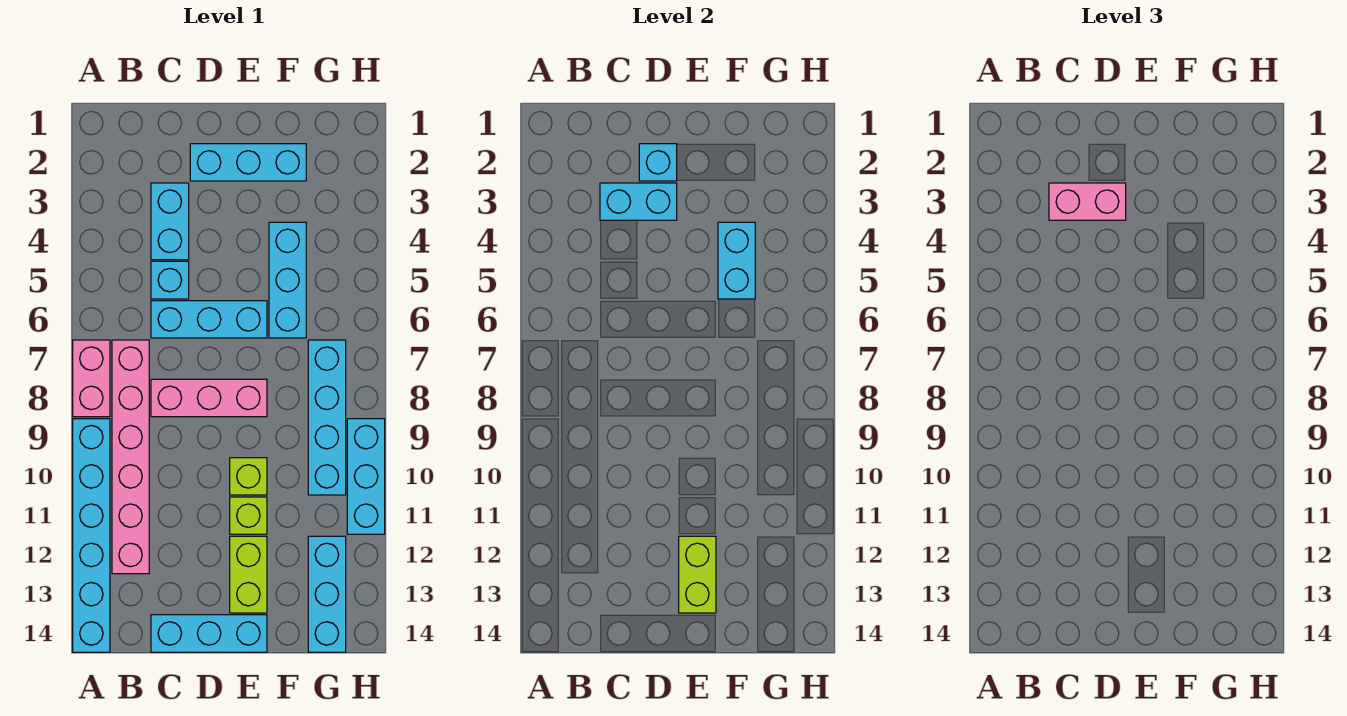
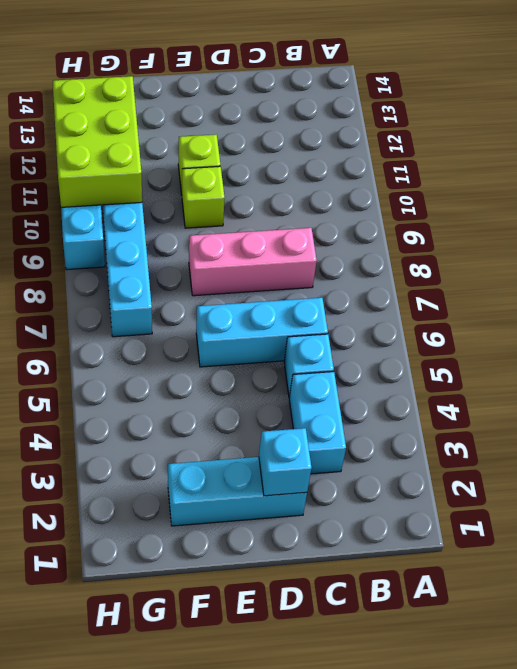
lime 2x3 brick [53,76,142,207] -> none
none -> pink 1x2 brick [73,340,110,417]
none -> cyan 1x6 brick [73,419,110,652]
none -> pink 1x6 brick [112,340,149,574]

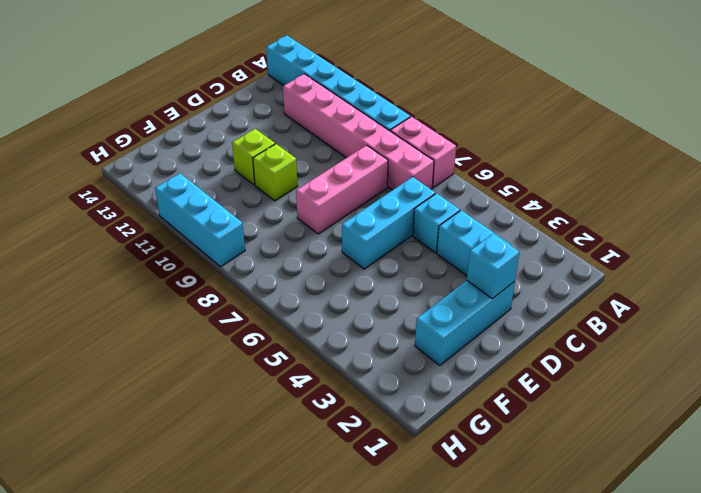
none -> cyan 1x3 brick [151,615,267,652]
none -> lime 1x2 brick [230,536,267,613]
none -> cyan 1x3 brick [269,222,306,338]

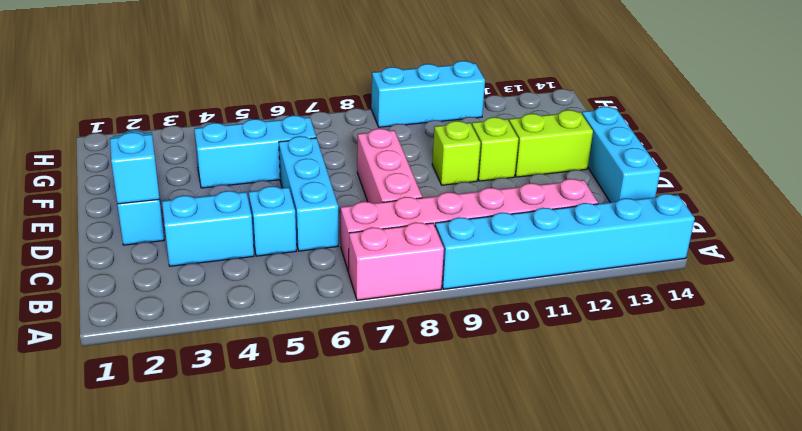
none -> cyan 1x4 brick [308,340,346,495]
none -> cyan 1x3 brick [308,536,346,652]
none -> cyan 1x2 brick [600,183,677,220]

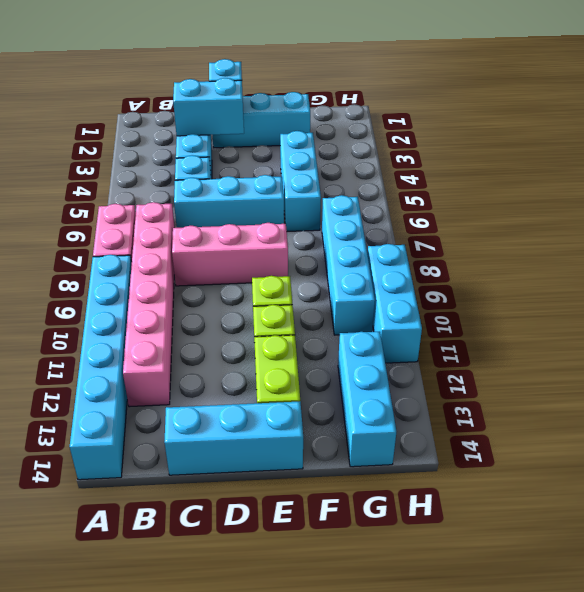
none -> lime 1x2 brick [679,536,716,613]
none -> cyan 1x2 brick [718,222,755,299]
none -> pink 1x2 brick [1049,183,1126,220]

